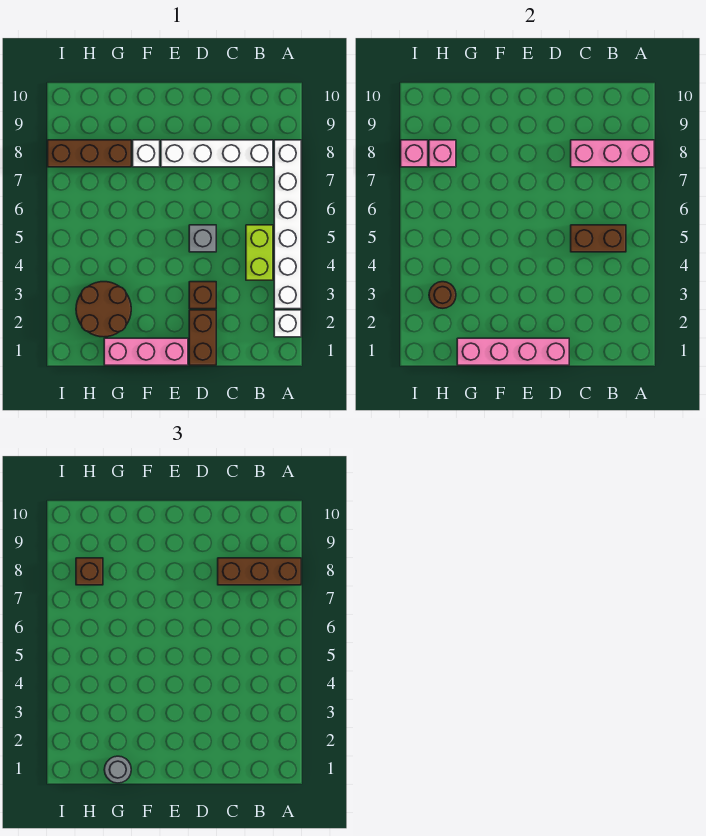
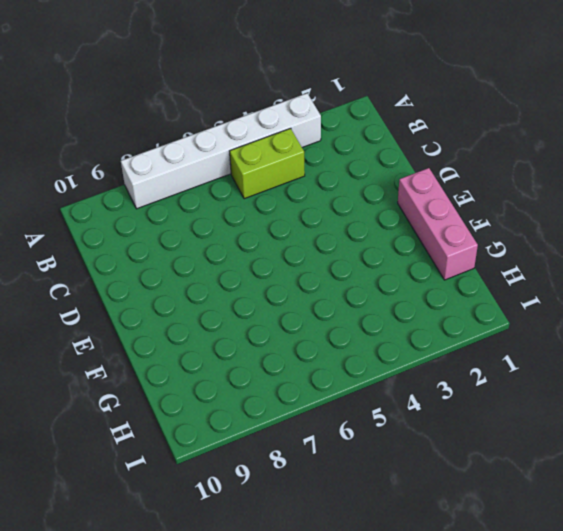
none -> white 1x1 brick [274,310,301,337]
none -> white 1x4 brick [161,140,273,167]
none -> brown 1x2 brick [189,310,216,365]

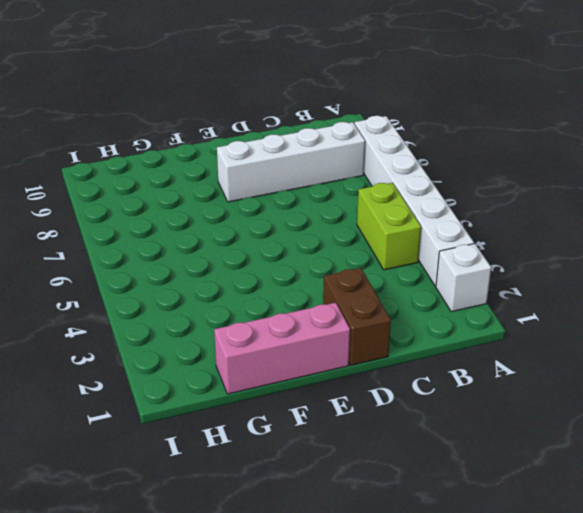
none -> brown 1x1 brick [189,282,216,309]
none -> grey 1x1 brick [189,225,216,252]
none -> white 1x1 brick [133,140,160,167]

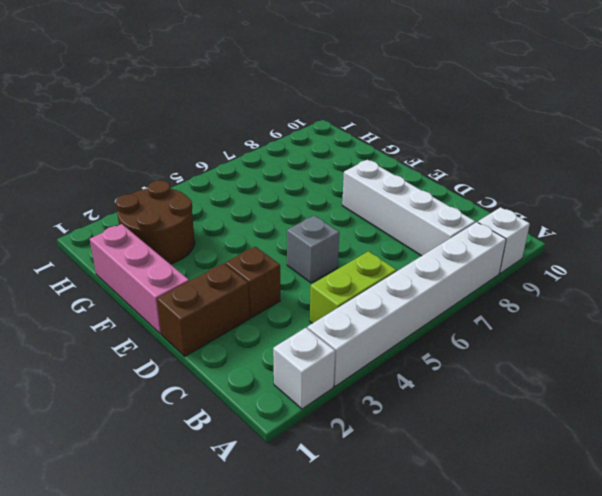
white 1x1 brick [478,207,530,273] -> white 1x1 brick moved to [133,140,160,167]
none -> brown 1x3 brick [48,140,131,167]
none -> pink 1x3 brick [571,140,654,167]
none -> brown 1x2 brick [571,225,626,252]

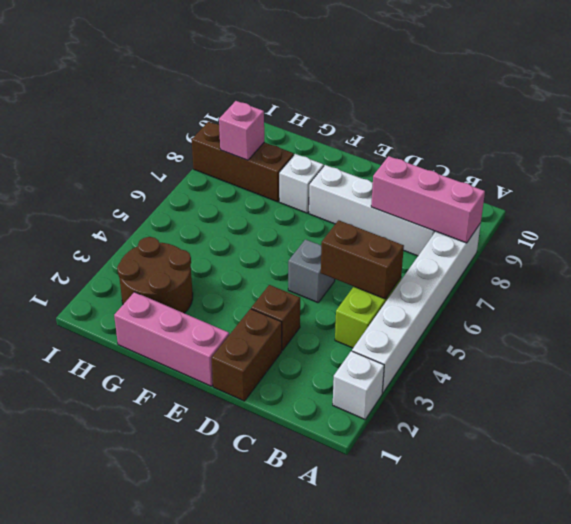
none -> pink 1x4 brick [457,338,569,365]
none -> brown 1x1 round brick [429,282,456,308]
none -> pink 1x1 brick [401,140,428,167]

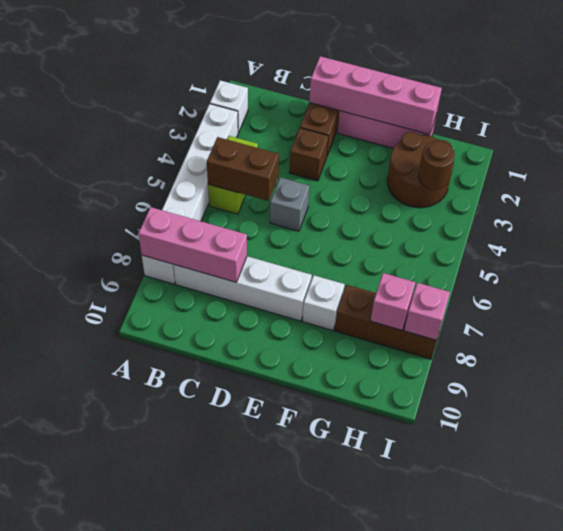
none -> brown 1x3 brick [218,558,301,585]
none -> grey 1x1 round brick [104,756,131,783]
none -> brown 1x1 brick [76,558,103,585]

